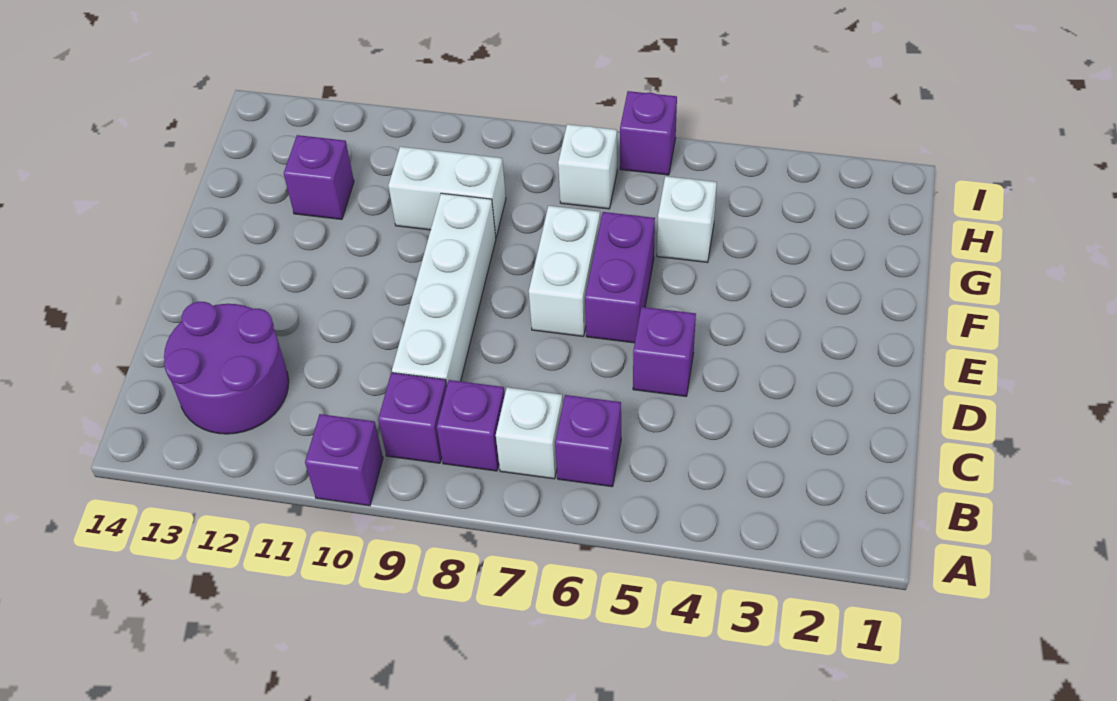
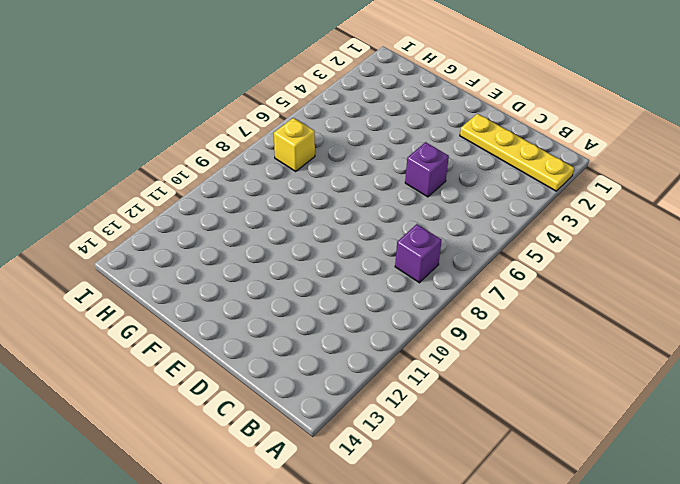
yellow 1x4 plate [460,114,574,191] -> none
yellow 1x1 brick [274,118,315,171] -> white 1x1 brick [558,124,617,209]
none -> purple 1x1 brick [305,414,383,506]
none -> purple 1x1 brick [555,395,621,487]
none -> white 1x1 brick [496,387,563,479]

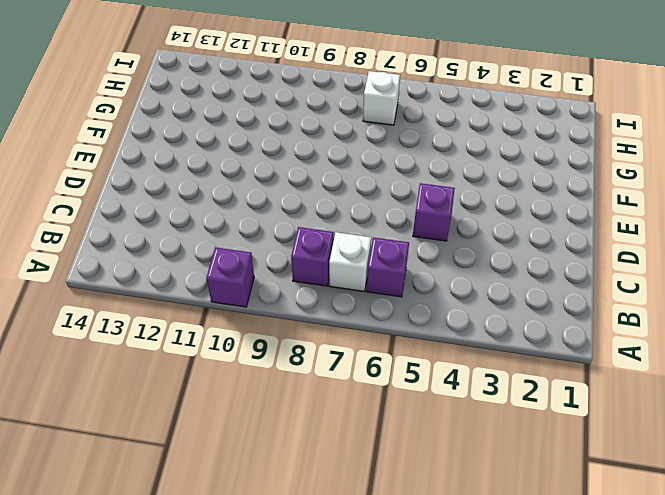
none -> purple 1x1 brick [378,373,447,463]
none -> purple 2x2 round brick [164,302,289,434]
none -> white 1x4 brick [392,193,496,384]

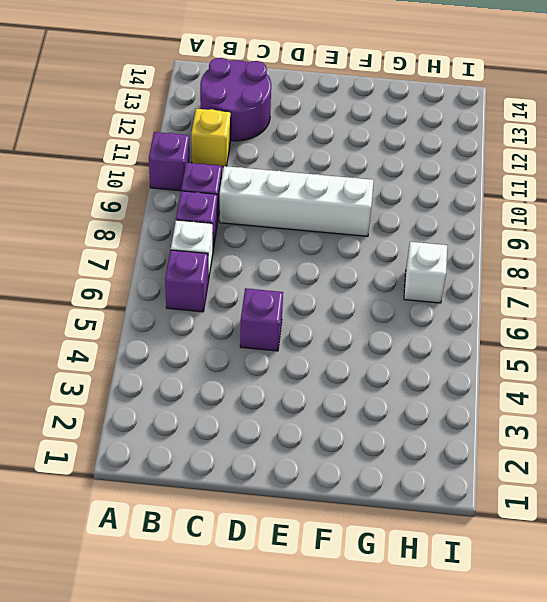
yellow 1x1 brick [191,109,231,167] -> none
none -> purple 1x2 brick [585,212,655,343]
none -> white 1x2 brick [529,206,600,336]
none -> white 1x1 brick [657,176,717,263]

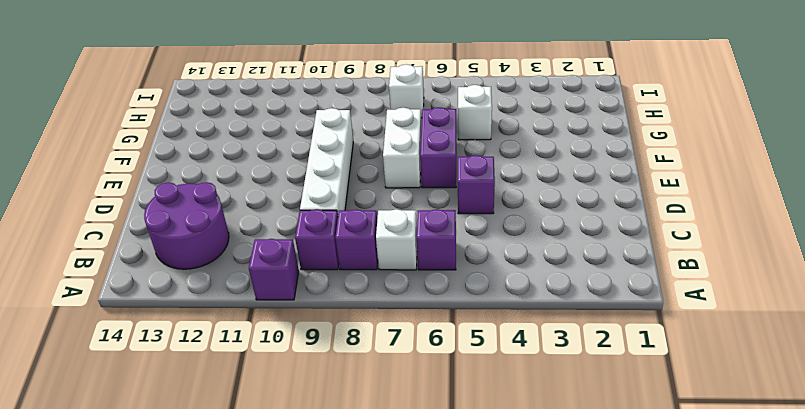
none -> white 1x2 brick [388,147,506,237]
none -> purple 1x1 brick [284,135,354,219]
none -> purple 1x1 brick [620,91,677,175]

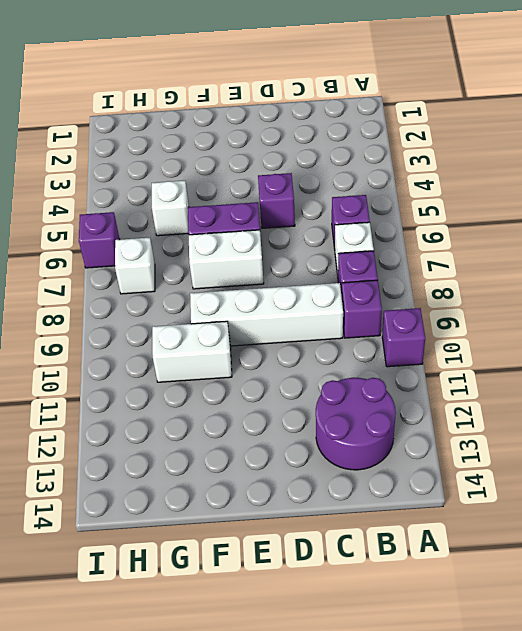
white 1x2 brick [152,321,232,382] -> white 1x2 brick turned to [388,147,506,237]
none -> purple 1x1 brick [284,135,354,219]

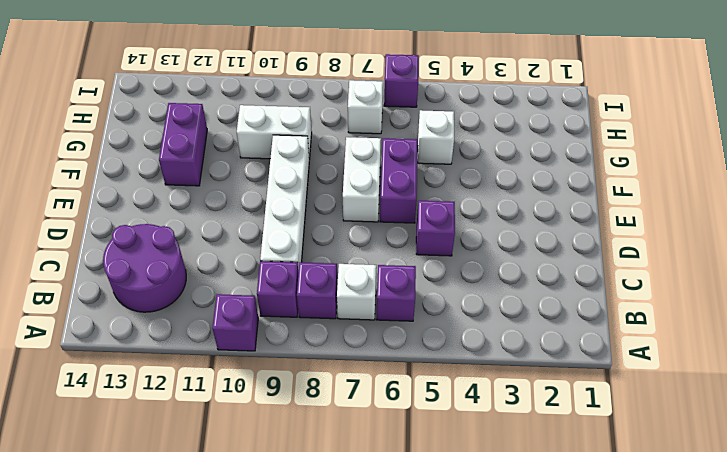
purple 1x2 brick [159,103,207,186] -> purple 1x1 brick [284,135,354,219]

